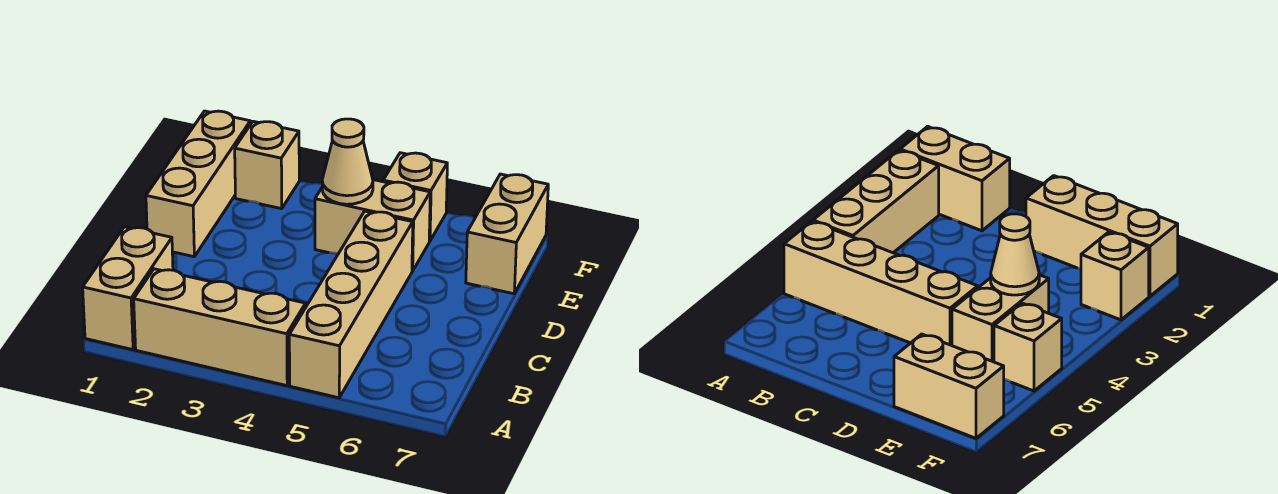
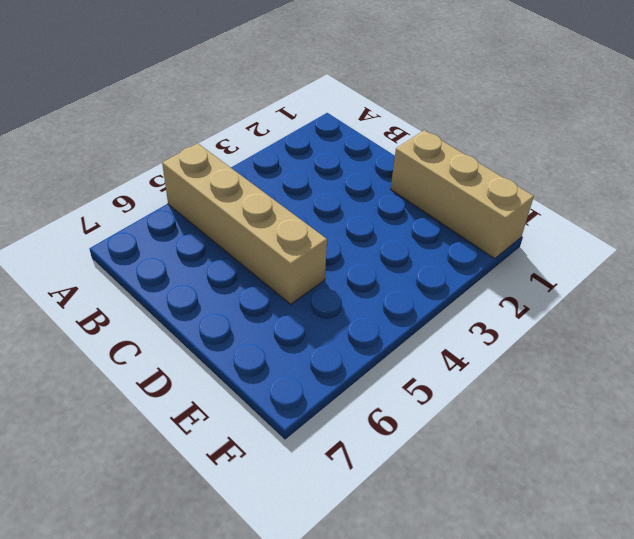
none -> tan 1x2 brick [83,227,173,350]
none -> tan 1x3 brick [134,269,306,386]

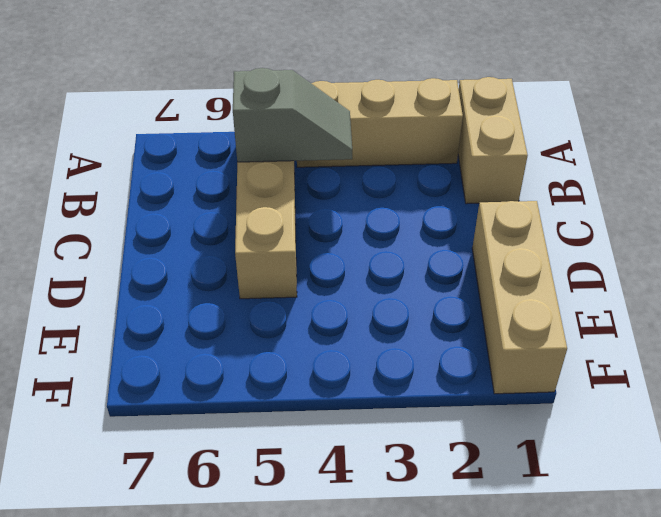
grey 1x2 slope [233,68,352,162] -> none
none -> tan 1x2 brick [315,180,430,271]
none -> tan 1x2 brick [466,174,548,294]

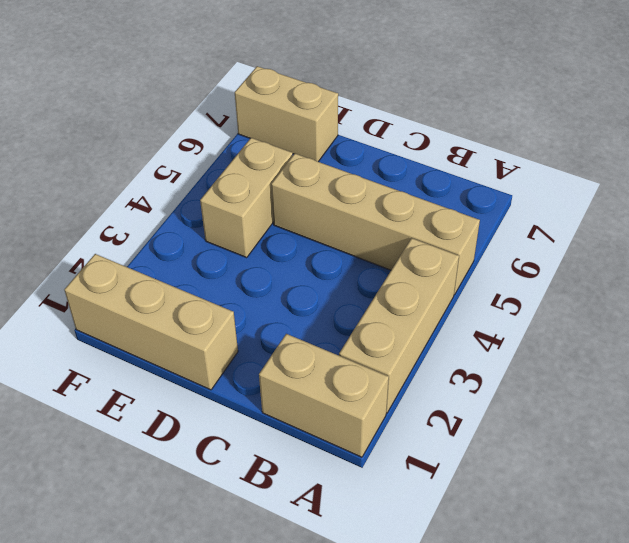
none -> tan 1x1 brick [235,121,299,209]
none -> tan 1x1 brick [383,153,447,241]

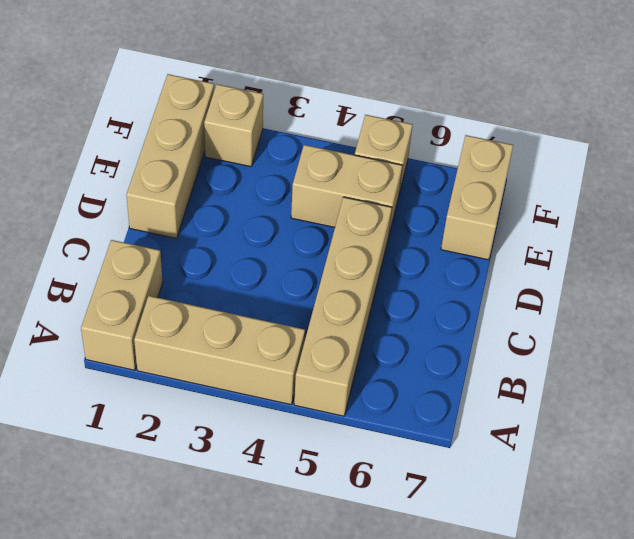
none -> tan 1x1 cone [322,119,373,204]

